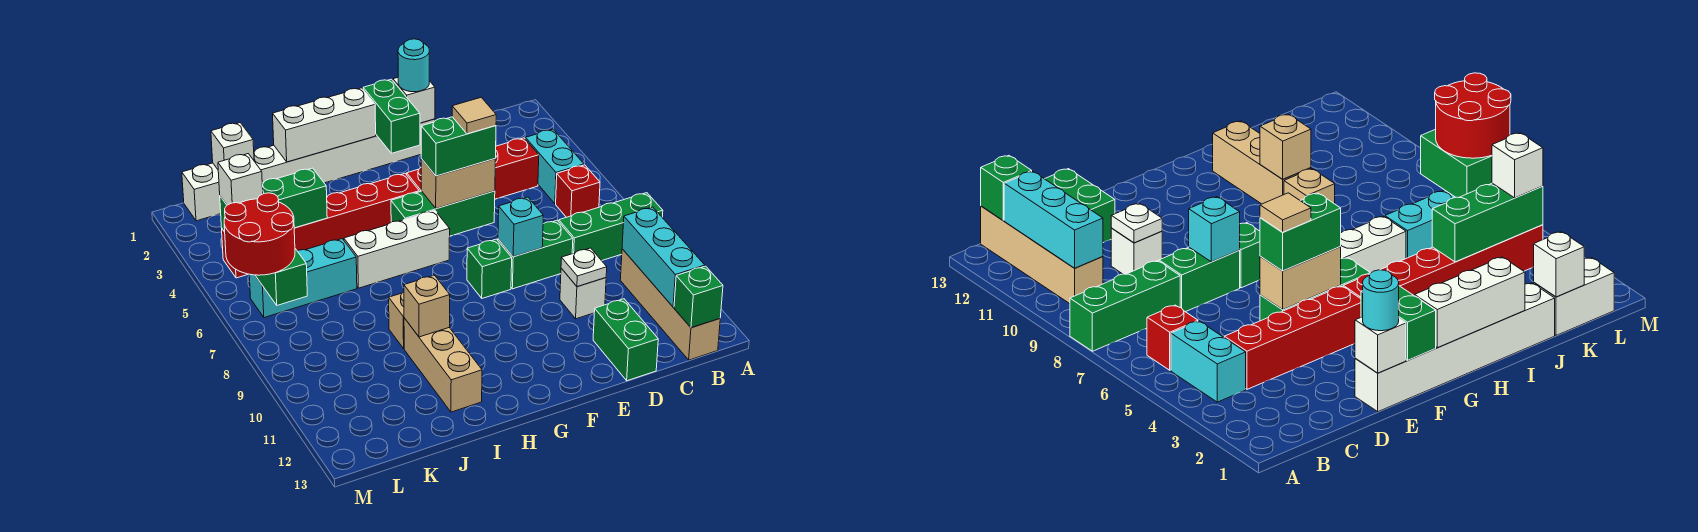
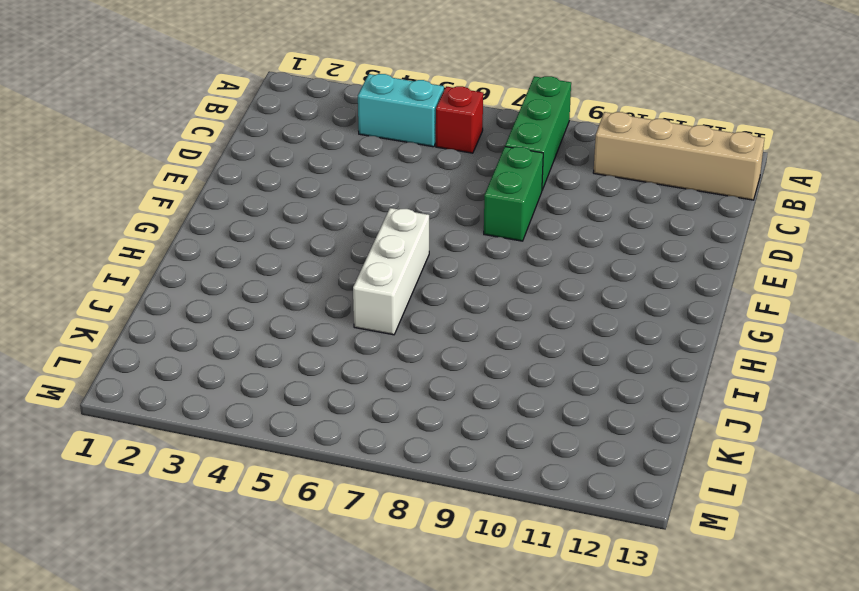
none -> red 1x4 brick [407,138,539,199]
none -> white 1x1 brick [560,268,606,319]
none -> green 1x2 brick [593,299,658,381]
none -> white 1x6 brick [254,119,435,183]

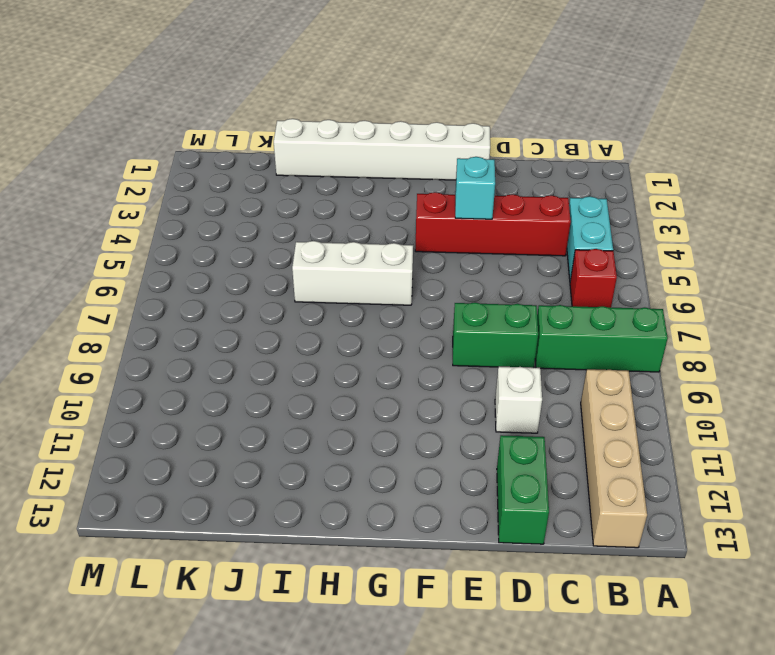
cyan 1x1 brick [455,157,495,219] -> cyan 1x1 brick moved to [498,197,543,257]
none -> green 1x3 brick [391,191,495,236]
none -> green 1x1 brick [467,239,512,298]
none -> red 1x6 brick [222,173,419,278]
none -> tan 1x1 brick [389,292,404,348]

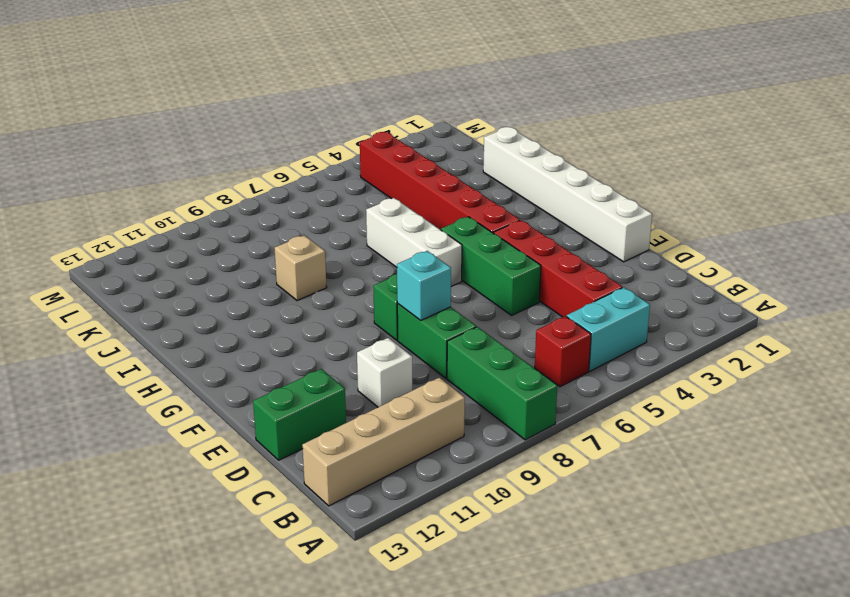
none -> tan 1x3 brick [404,318,482,412]
none -> cyan 1x3 brick [249,239,357,318]
none -> white 1x2 brick [182,163,221,221]
none -> cyan 1x3 brick [622,207,705,307]

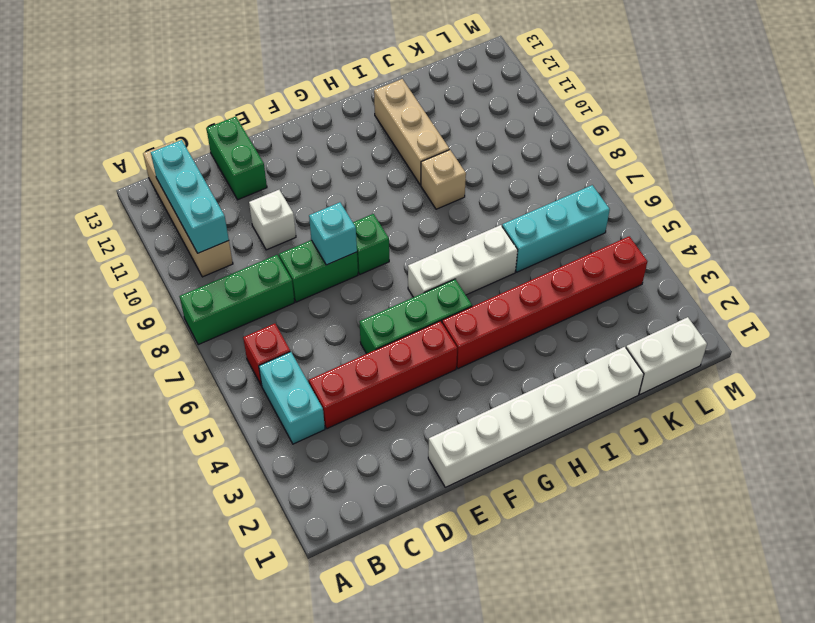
none -> green 1x1 brick [674,266,723,328]
none -> white 1x1 plate [561,248,607,287]
none -> white 1x1 brick [393,78,435,123]
none -> tan 1x2 brick [421,159,495,209]

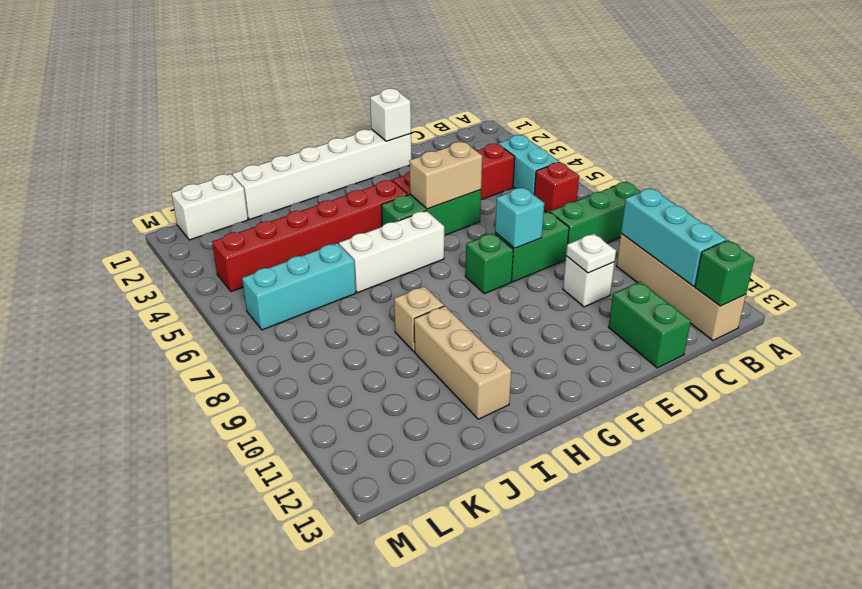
none -> green 1x2 brick [363,79,420,153]
none -> white 1x3 brick [273,88,376,162]
none -> tan 1x1 brick [404,275,450,337]
none -> green 1x3 brick [220,168,327,232]

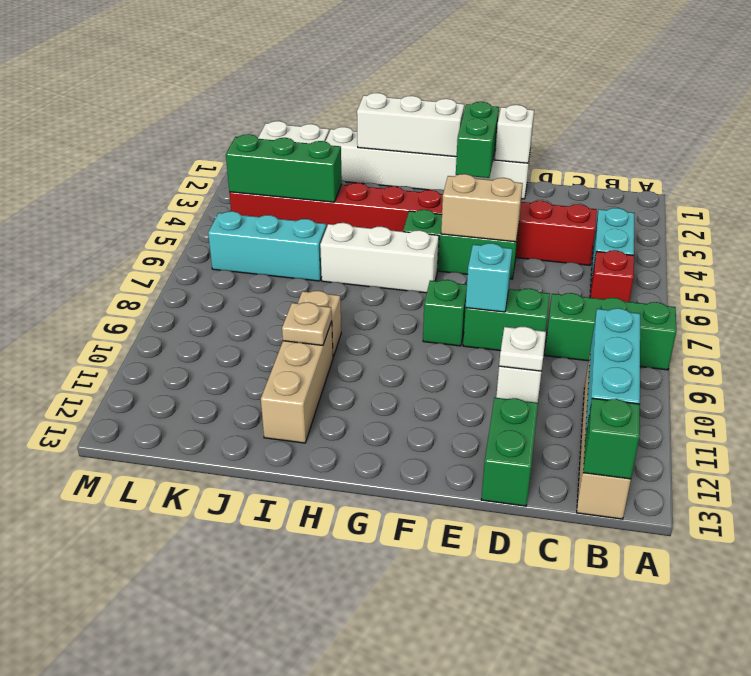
tan 1x1 plate [282,302,332,345] -> tan 1x1 brick [404,275,450,337]
none -> white 1x1 brick [211,123,254,169]
none -> green 1x2 brick [255,249,307,305]
none -> cyan 1x1 round brick [398,39,429,92]
none -> green 1x2 brick [421,117,496,176]

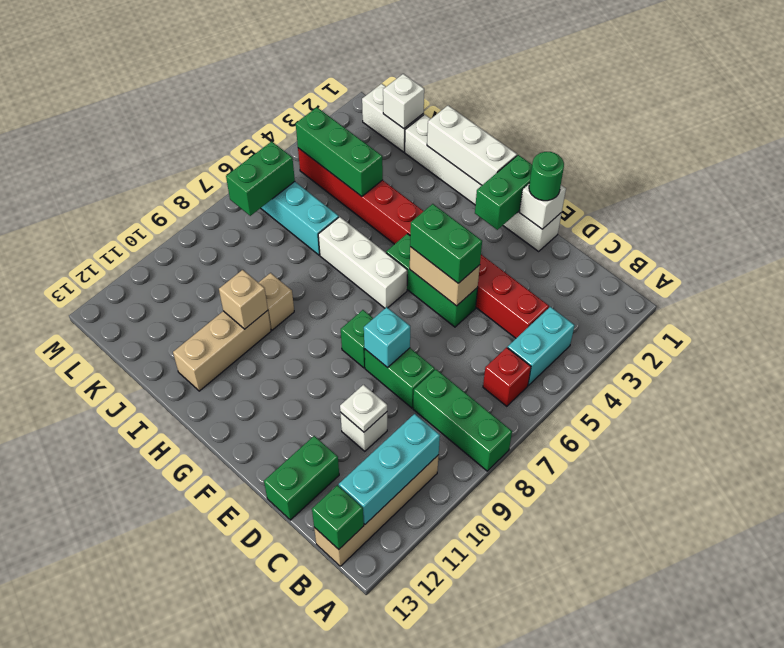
green 1x1 round brick [529,152,564,201] -> cyan 1x1 round brick [398,39,429,92]
none -> white 1x1 brick [218,154,263,205]
none -> red 2x2 round brick [224,193,295,275]
none -> tan 1x1 tile [452,97,496,134]

